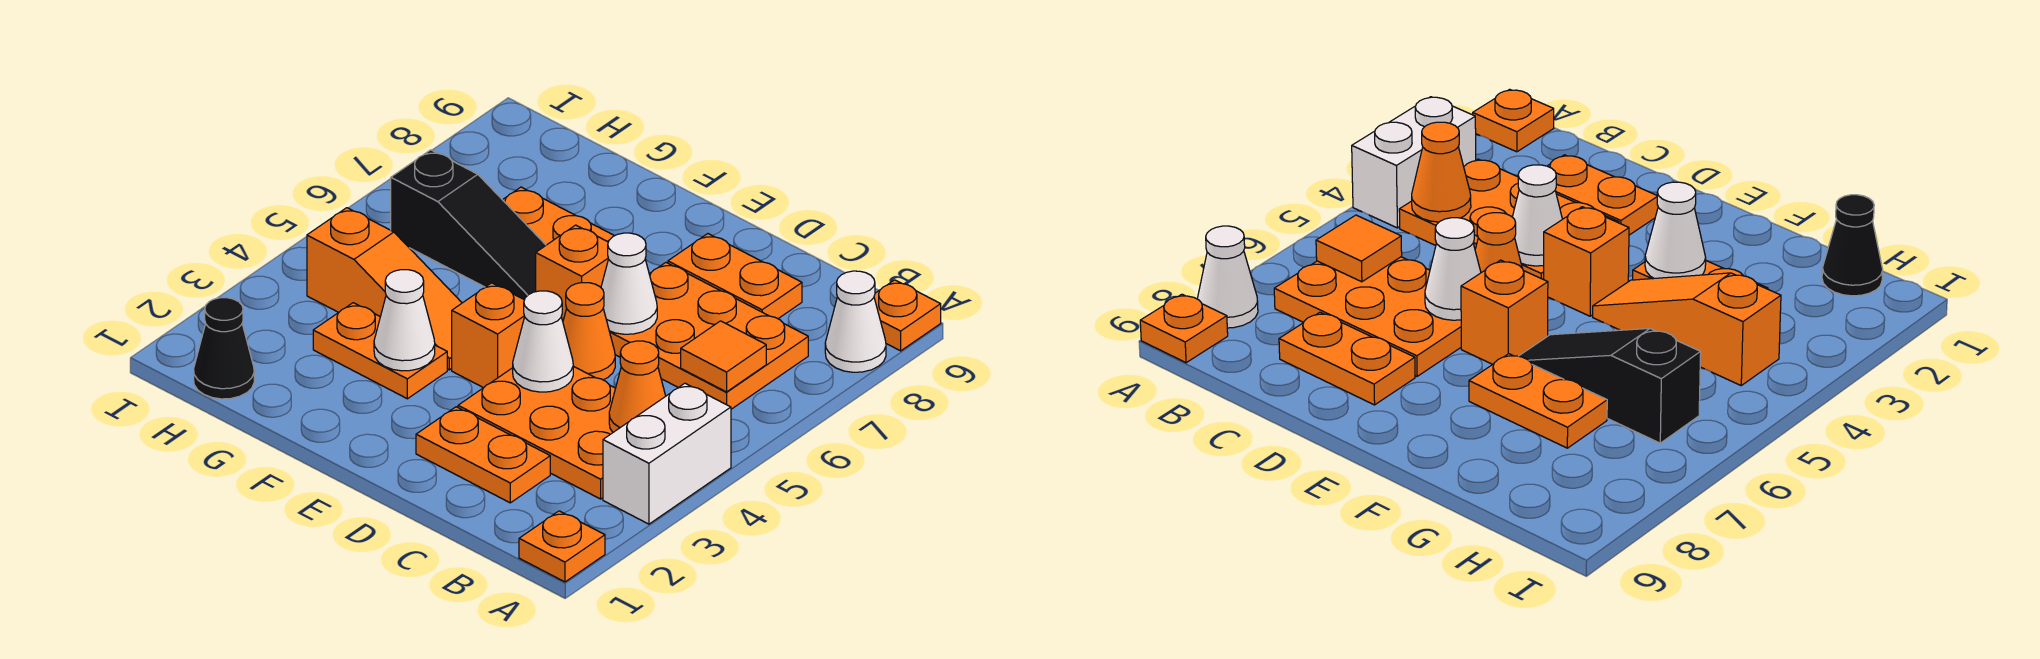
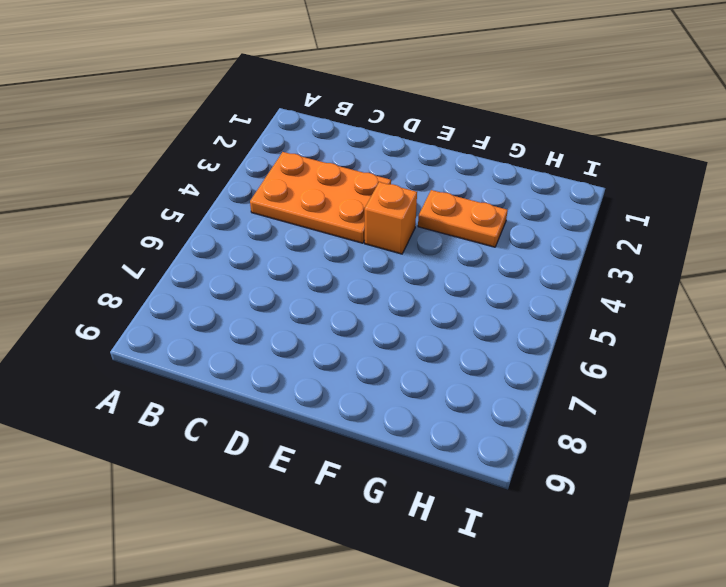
none -> orange 1x1 plate [519,511,605,582]
none -> white 1x2 brick [603,383,731,524]
none -> white 1x1 cone [825,271,886,372]

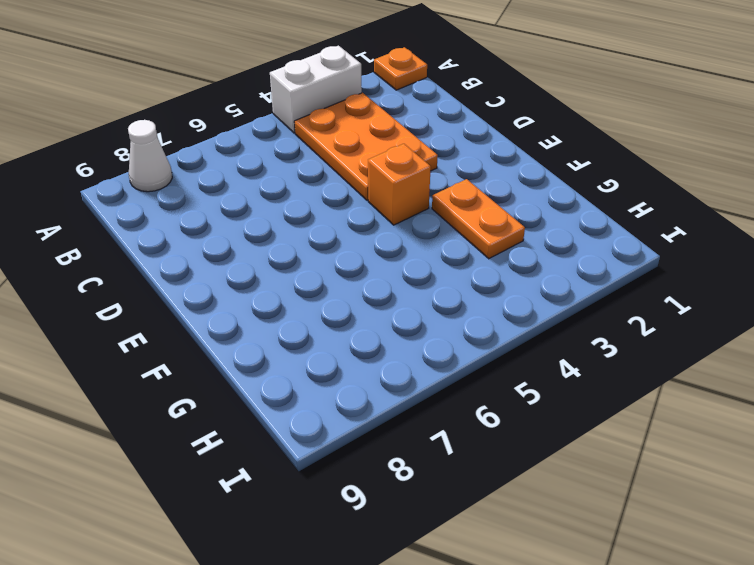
none -> orange 1x1 plate [874,280,941,351]
none -> orange 2x3 plate [609,263,808,409]
none -> orange 1x2 plate [416,407,550,503]

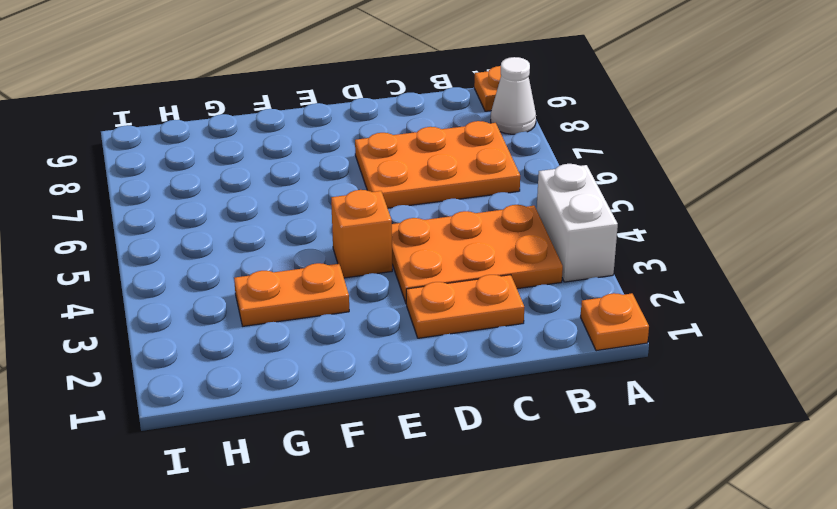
none -> orange 1x2 plate [668,234,802,319]
none -> orange 1x1 cone [563,283,615,380]
none -> orange 1x1 brick [536,225,609,321]

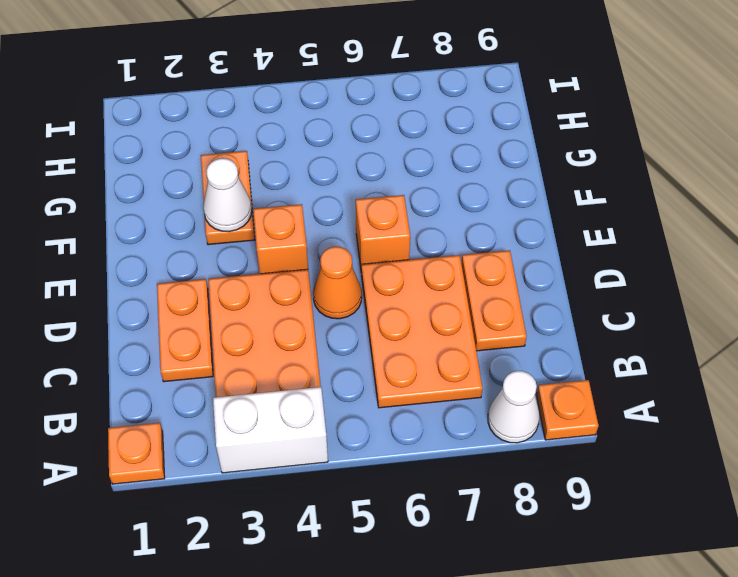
none -> orange 1x3 slope [307,208,462,370]
none -> black 1x3 slope [391,150,546,300]
none -> orange 1x2 plate [503,187,614,245]

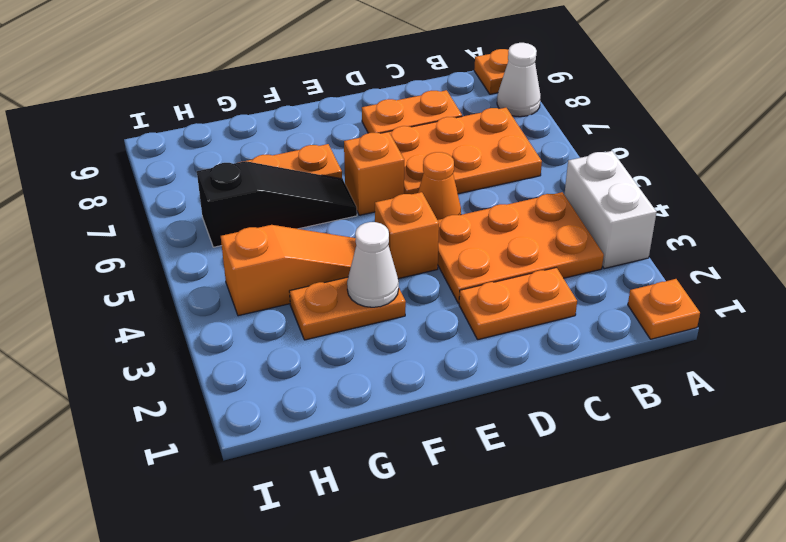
none -> black 1x1 cone [194,298,254,399]
none -> orange 1x1 cone [609,341,666,432]
none -> orange 1x1 tile [681,321,766,392]

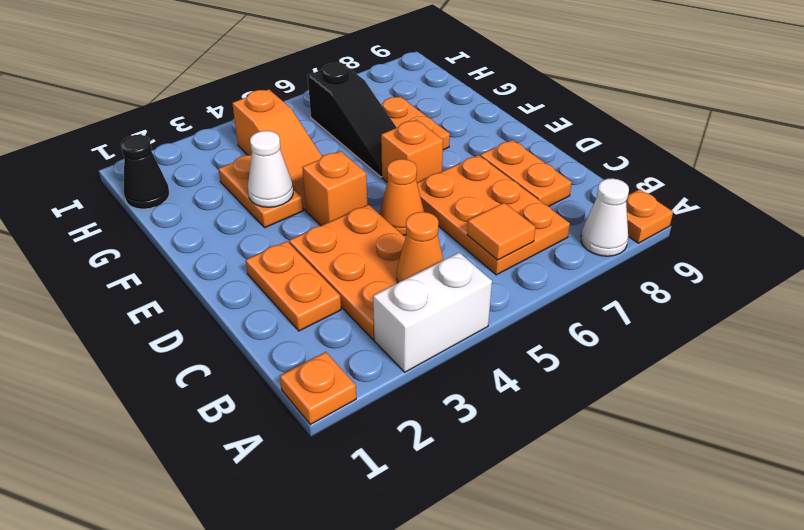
none -> white 1x1 cone [513,291,573,392]
none -> white 1x1 cone [601,233,657,334]

